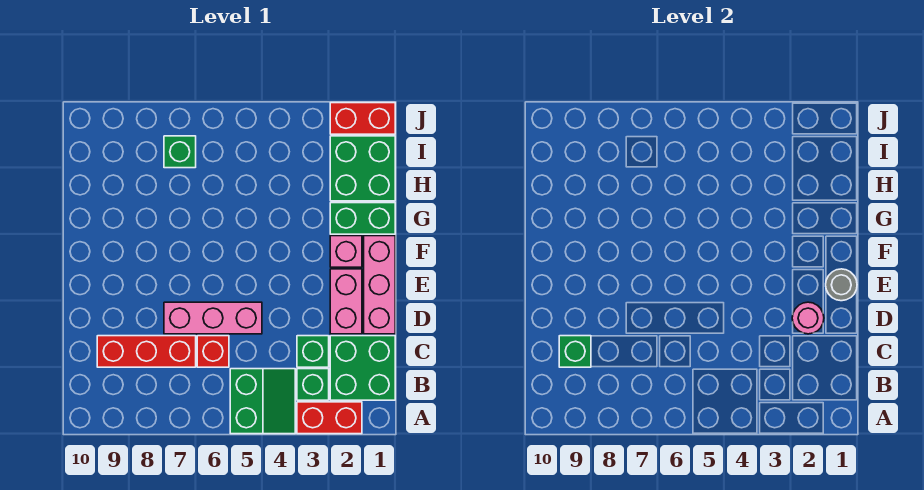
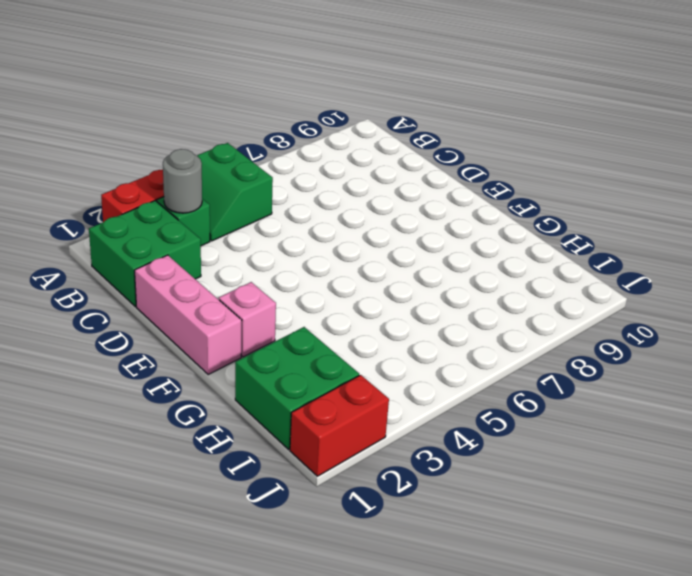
grey 1x1 round brick [163,149,202,213] -> grey 1x1 round brick moved to [826,269,857,301]
none -> green 1x1 brick [297,336,329,367]
none -> red 1x1 brick [197,336,229,367]
none -> red 1x3 brick [97,336,196,367]

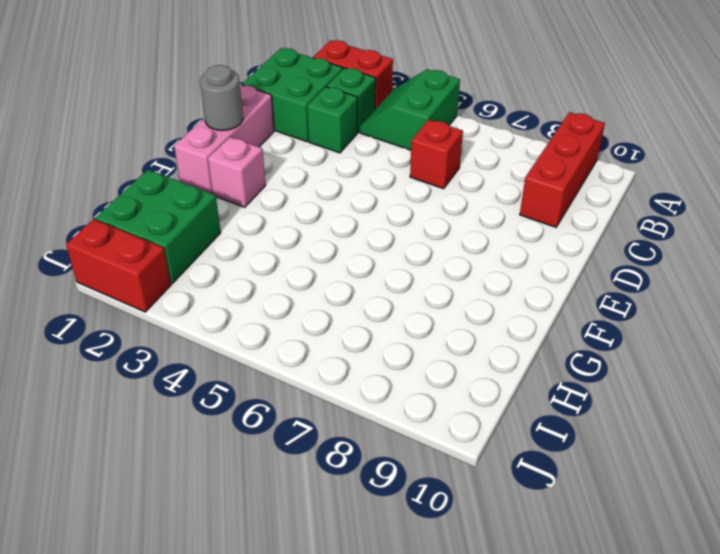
red 1x3 brick [520,112,605,227] -> red 1x3 brick turned to [97,336,196,367]
none -> pink 1x2 brick [330,269,362,334]
none -> pink 1x3 brick [164,302,262,334]
none -> green 1x2 brick [330,203,395,234]

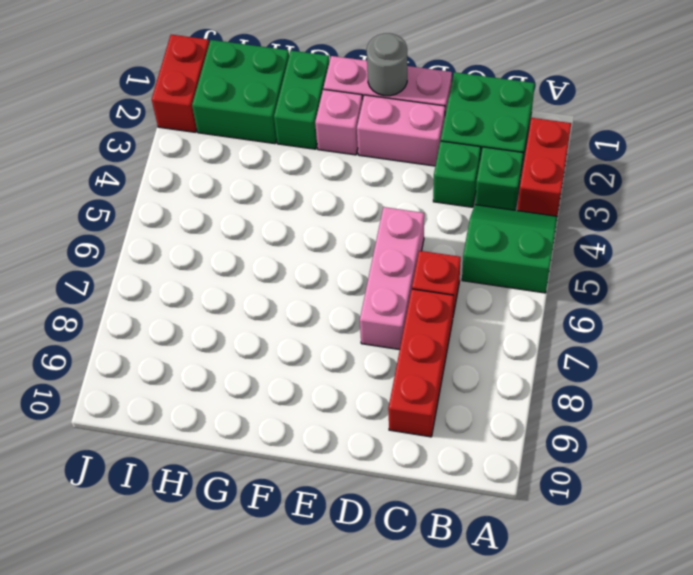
none -> green 1x1 brick [164,136,196,168]
none -> green 1x1 brick [559,336,591,367]
none -> pink 1x1 round brick [792,302,824,334]

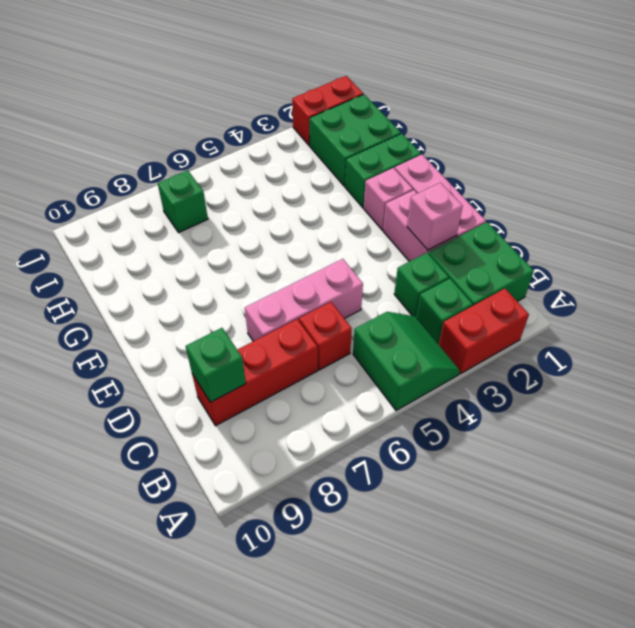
pink 1x1 brick [407,183,463,250] -> pink 1x1 round brick [792,302,824,334]
none -> grey 1x1 round brick [826,269,857,301]

